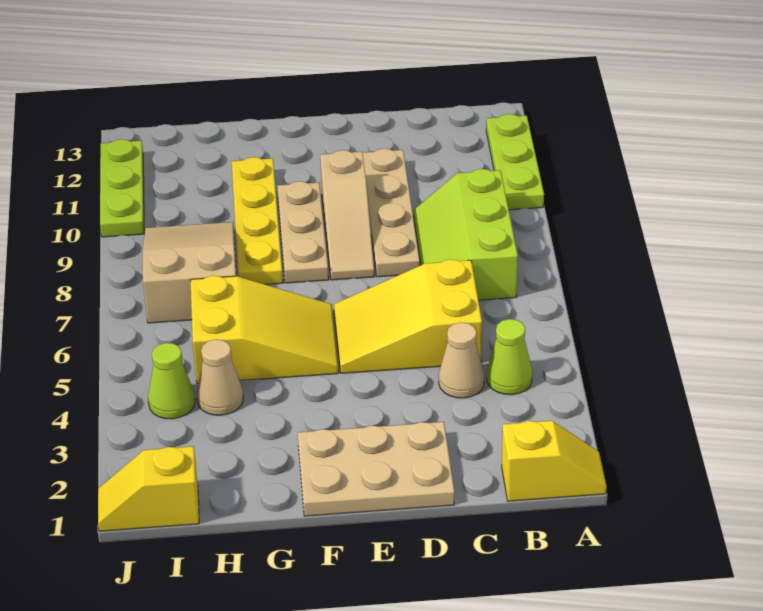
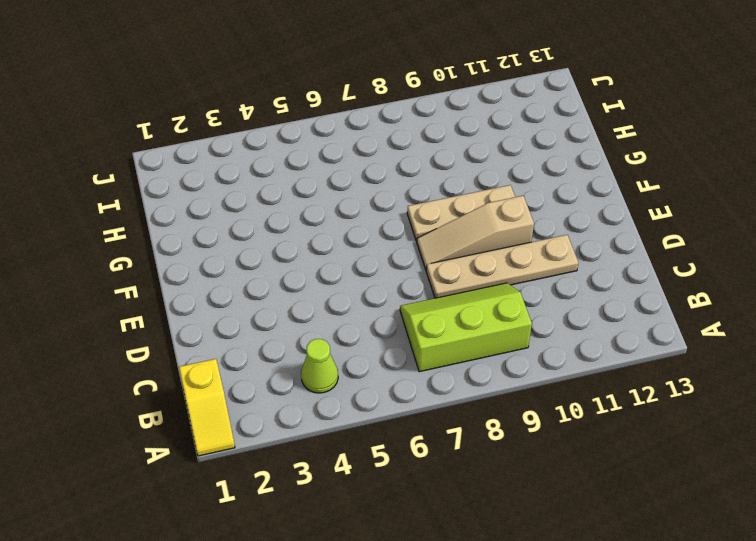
none -> lime 1x3 plate [486,114,544,210]
none -> tan 1x1 cone [439,322,484,398]
none -> yellow 2x3 slope [334,260,482,373]

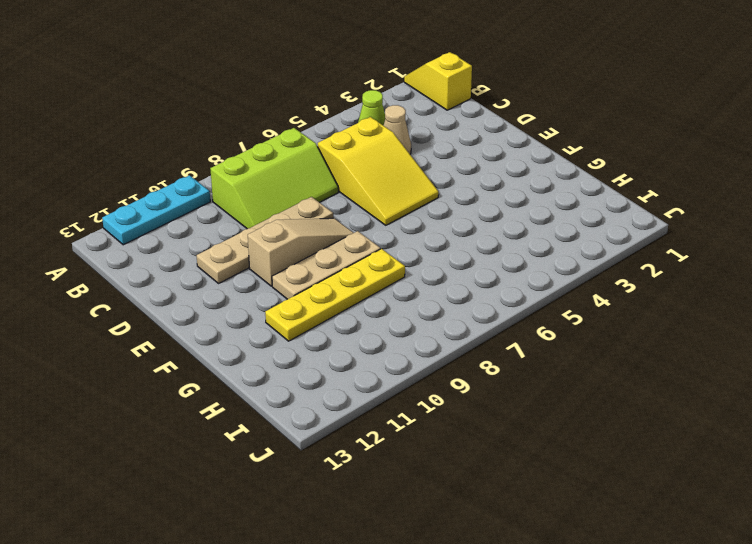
cyan 1x3 plate [102,175,210,245] -> lime 1x3 plate [486,114,544,210]
none -> tan 2x3 plate [298,422,455,516]
none -> yellow 2x3 slope [190,276,338,384]
none -> tan 1x1 cone [197,339,243,415]

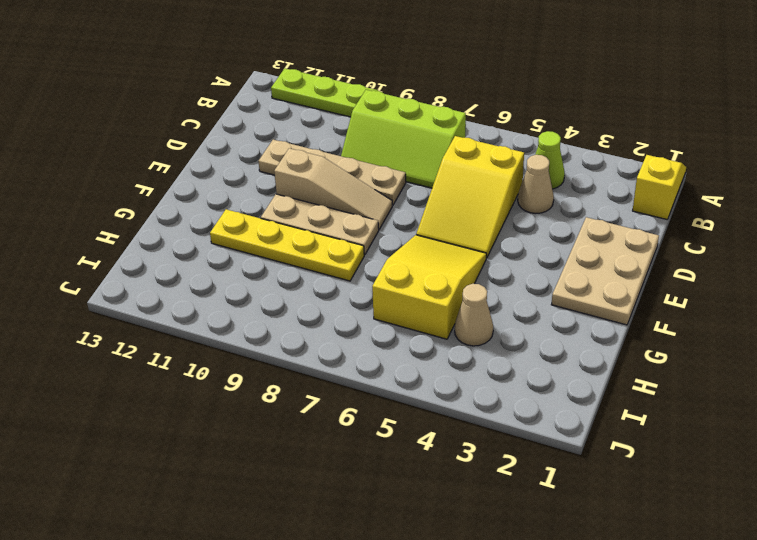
none -> tan 2x3 slope [143,222,236,323]
none -> yellow 1x2 slope [98,446,199,531]
none -> lime 1x1 cone [148,343,195,419]

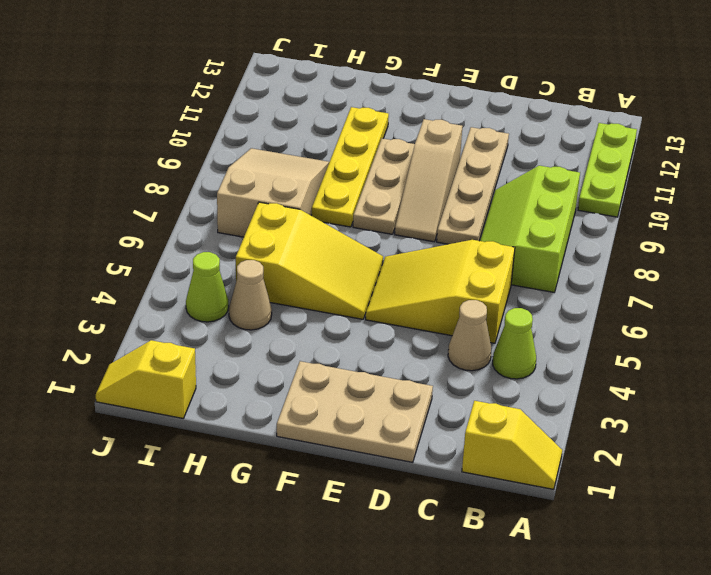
none -> lime 1x3 plate [100,139,144,237]

